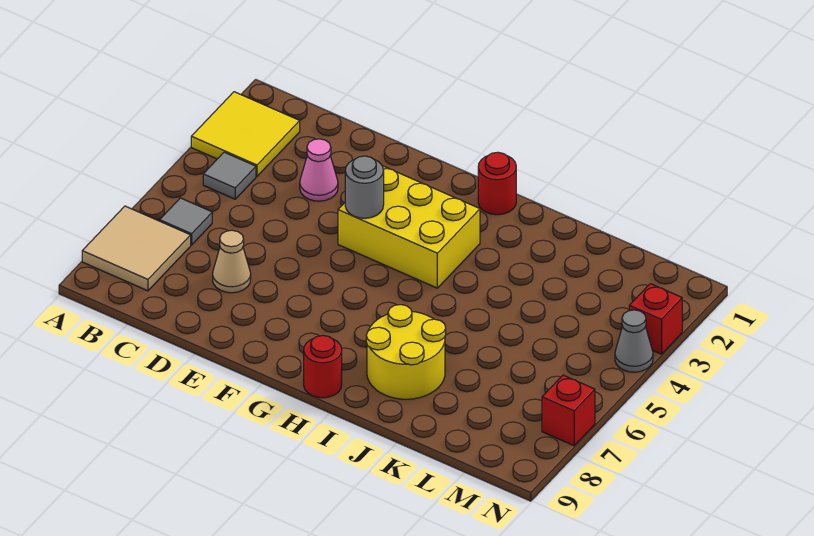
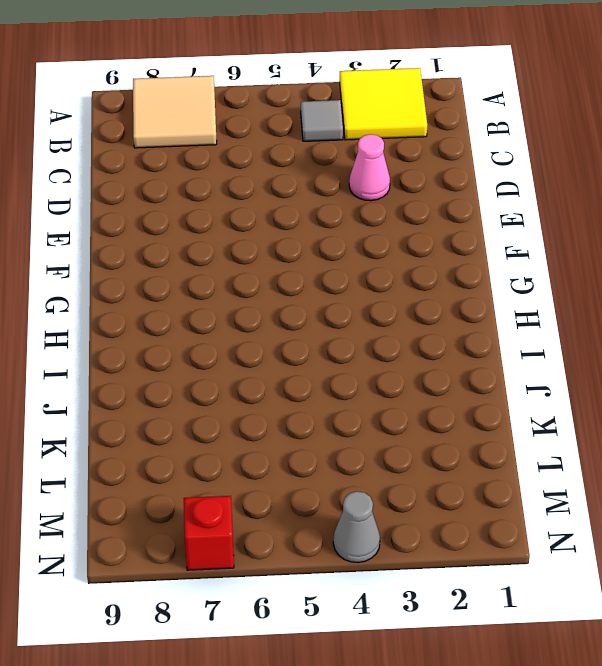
none -> grey 1x1 tile [160,198,212,245]
none -> tan 1x1 cone [213,230,251,293]
none -> yellow 2x3 brick [338,166,480,288]

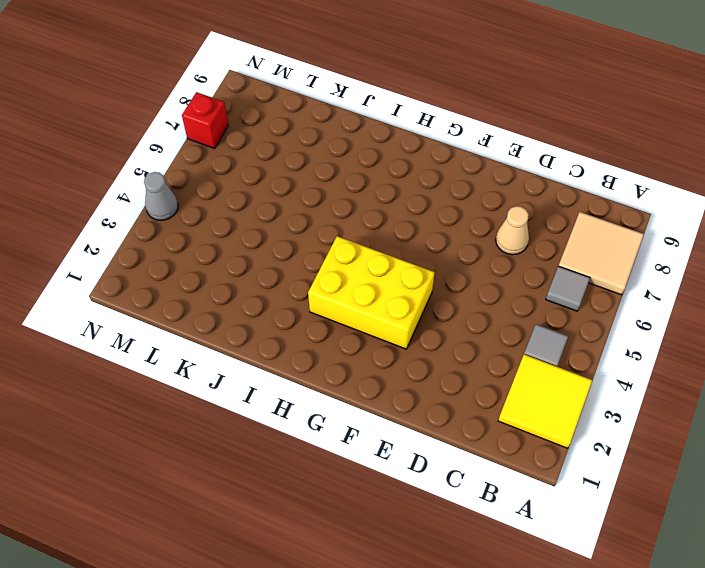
none -> pink 1x1 cone [300,139,338,201]
none -> red 1x1 round brick [478,152,516,215]
none -> red 1x1 round brick [304,335,342,398]

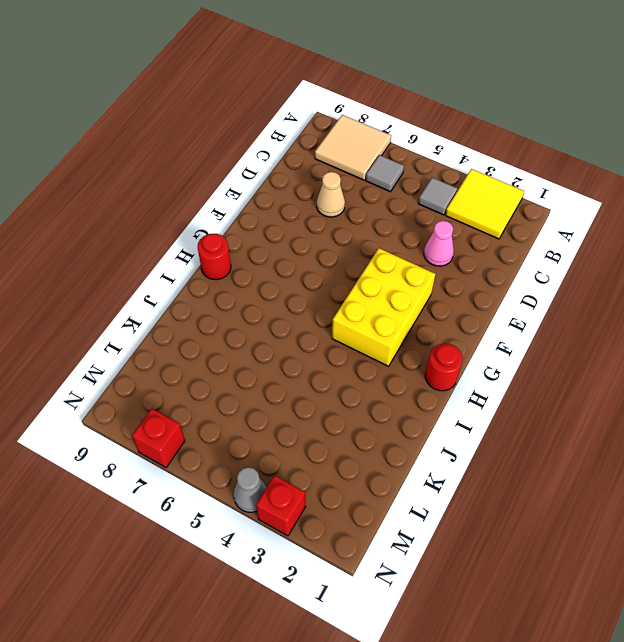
none -> yellow 2x2 round brick [366,305,446,399]
none -> grey 1x1 round brick [345,156,384,218]

